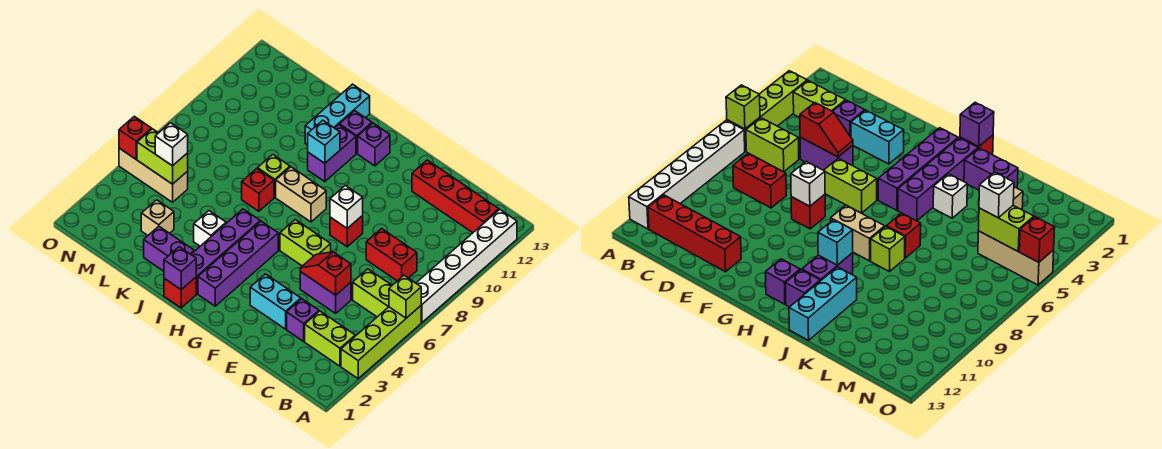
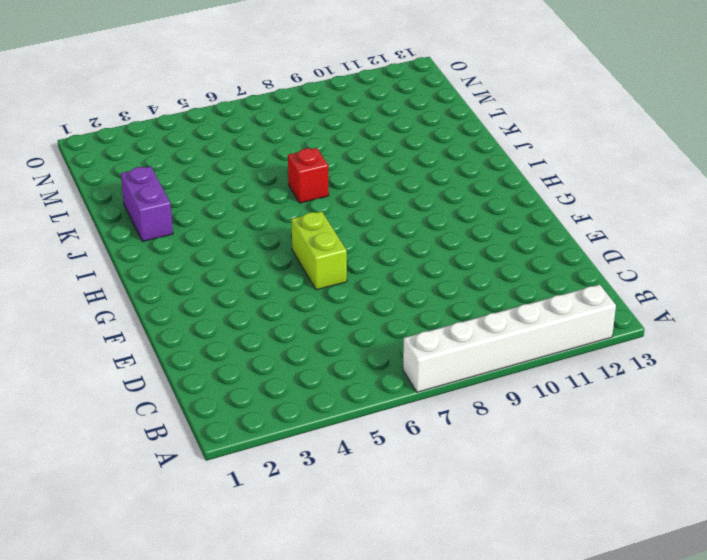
none -> lime 1x4 brick [341,306,421,379]
none -> lime 1x2 brick [305,311,355,366]
none -> lime 1x2 brick [353,269,392,317]
none -> red 1x4 brick [412,160,499,233]

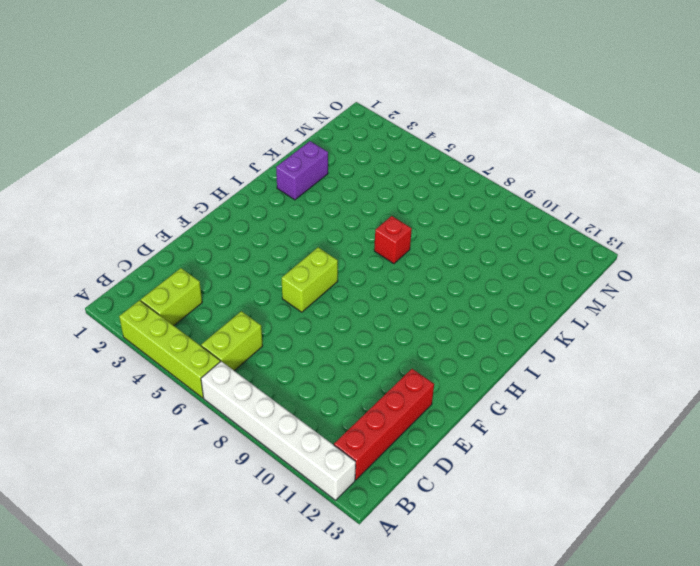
none -> red 1x2 brick [366,229,417,281]
none -> purple 1x1 brick [287,299,319,341]
none -> purple 1x2 brick [300,272,351,313]
none -> cyan 1x2 brick [250,274,301,329]

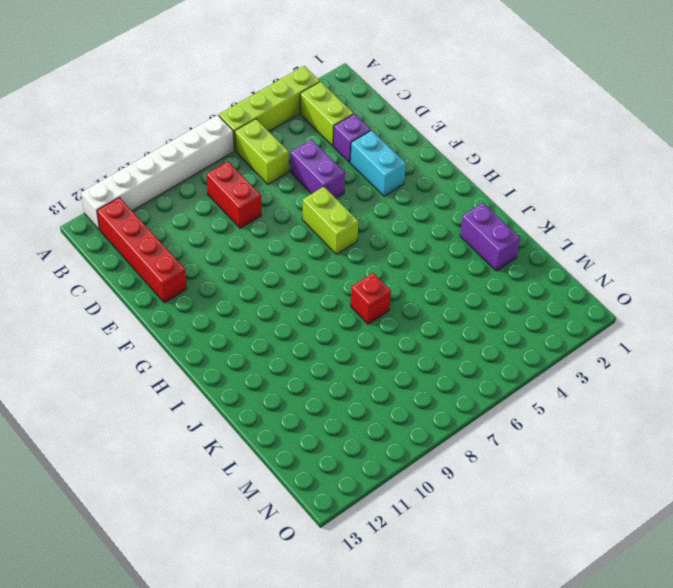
none -> red 1x1 brick [330,215,363,247]
none -> purple 1x4 brick [198,221,278,306]
none -> tan 1x2 brick [276,167,326,222]
none -> purple 1x1 brick [358,123,390,166]

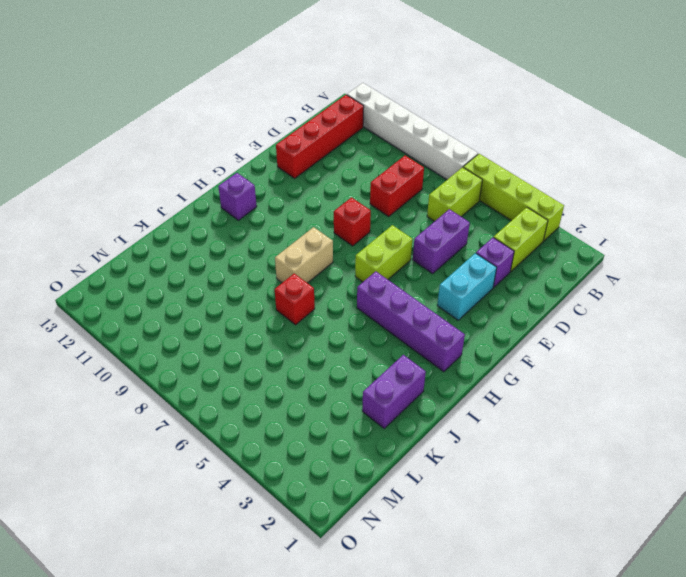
none -> red 1x1 brick [164,277,196,308]
none -> purple 1x4 brick [191,209,260,294]
none -> purple 1x2 brick [308,125,356,182]
none -> purple 1x1 brick [340,111,372,153]

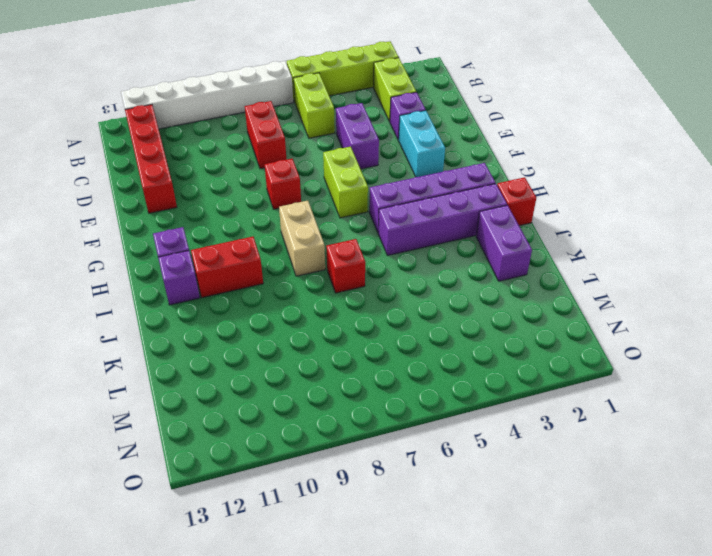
red 1x2 brick [191,237,263,298] -> purple 1x2 brick [308,125,356,182]
none -> white 1x1 brick [194,211,226,246]
none -> lime 1x1 brick [258,155,290,197]
none -> cyan 1x3 brick [305,84,370,145]
none -> tan 1x1 brick [141,200,174,235]

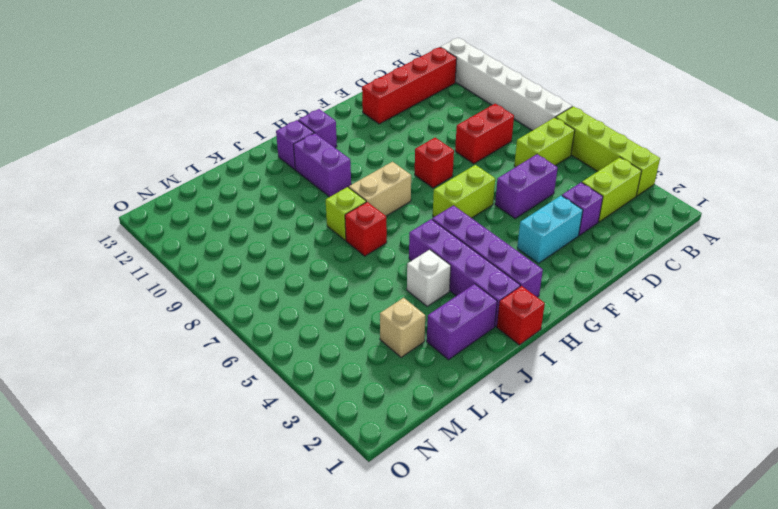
none -> cyan 1x3 brick [305,84,370,145]
none -> tan 1x3 brick [119,148,188,202]
none -> lime 1x1 brick [389,275,421,318]
none -> red 1x2 slope [300,252,351,295]

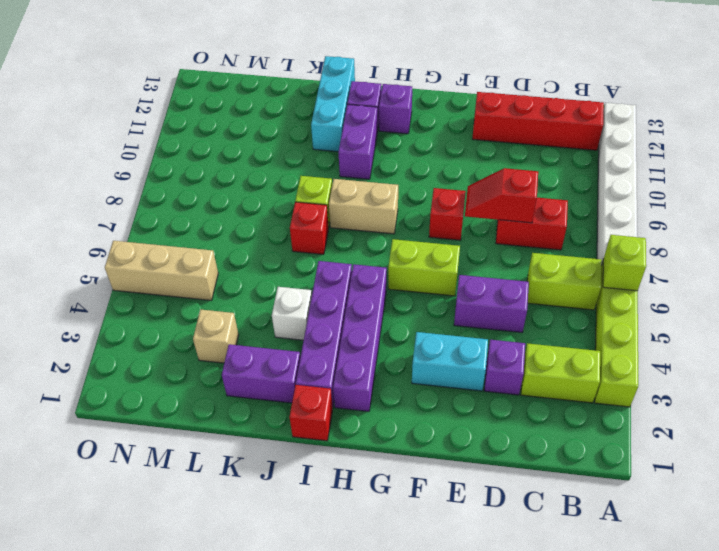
red 1x2 slope [465,168,538,223] -> red 1x2 slope moved to [300,252,351,295]
none -> white 1x1 brick [330,185,363,228]
none -> purple 1x1 brick [164,247,196,290]
none -> cyan 1x1 brick [308,120,340,163]
none -> lime 1x2 brick [137,129,188,184]

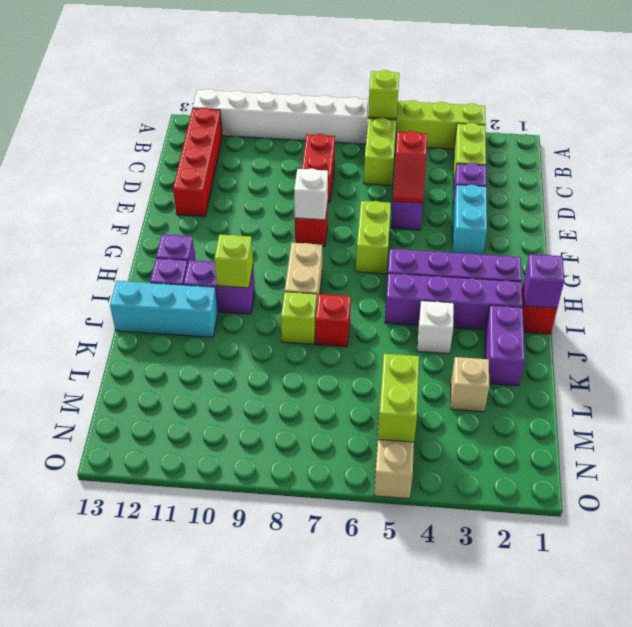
lime 1x1 brick [214,234,253,288] -> cyan 1x1 brick [308,120,340,163]
none -> red 1x1 brick [119,116,151,159]
none -> white 1x1 brick [155,123,188,166]

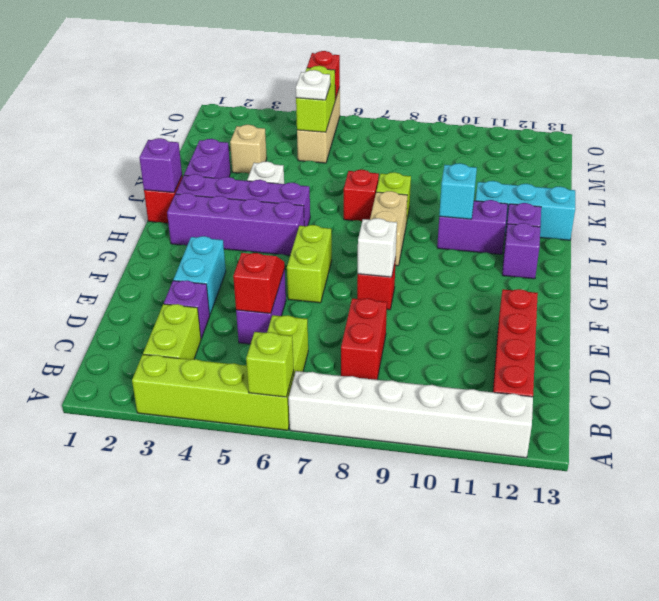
white 1x1 plate [296,70,330,100] -> white 1x1 brick [155,123,188,166]

